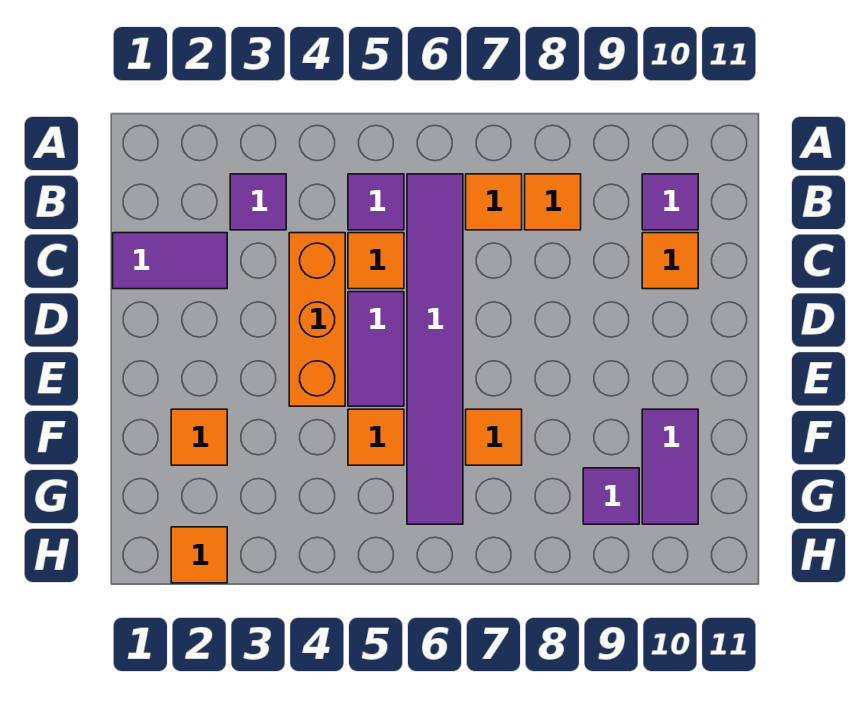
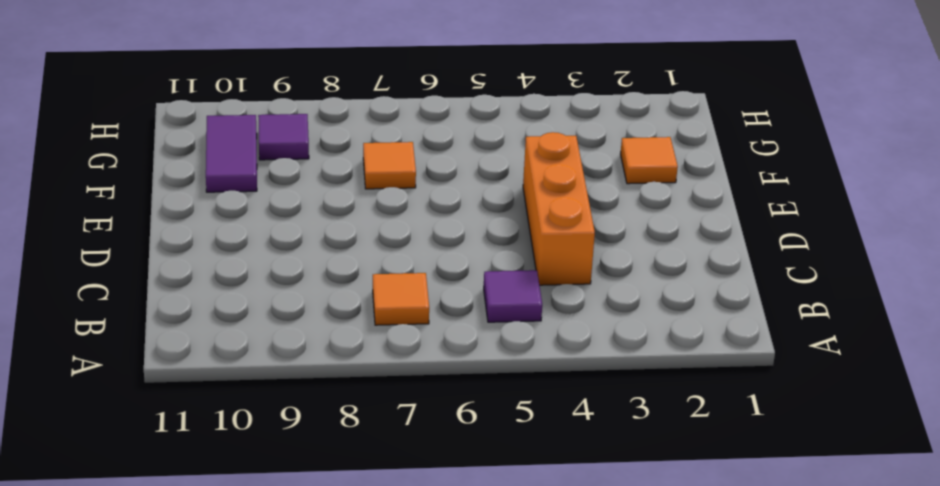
none -> purple 1x1 tile [230,174,286,230]
none -> purple 1x6 tile [407,174,463,524]
none -> orange 1x1 tile [525,174,581,230]

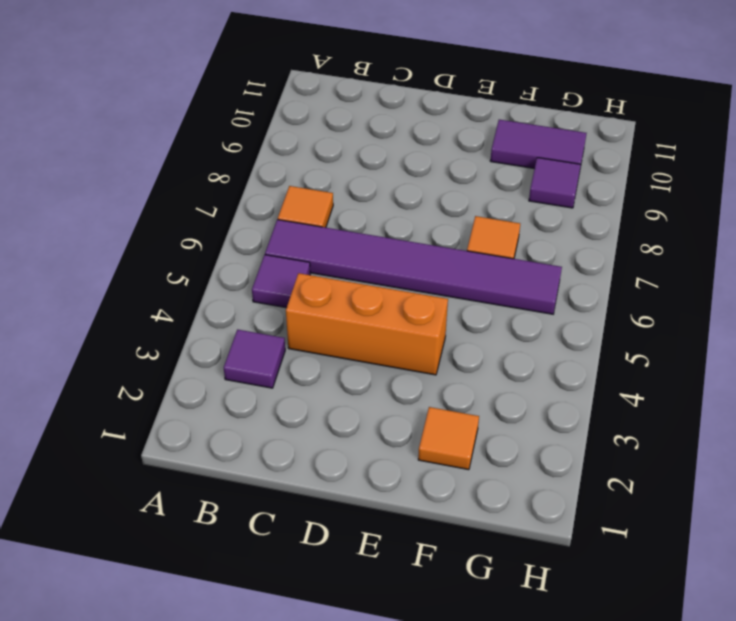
none -> orange 1x1 tile [525,174,581,230]
none -> purple 1x1 tile [642,174,698,230]
none -> purple 1x2 tile [113,233,227,289]

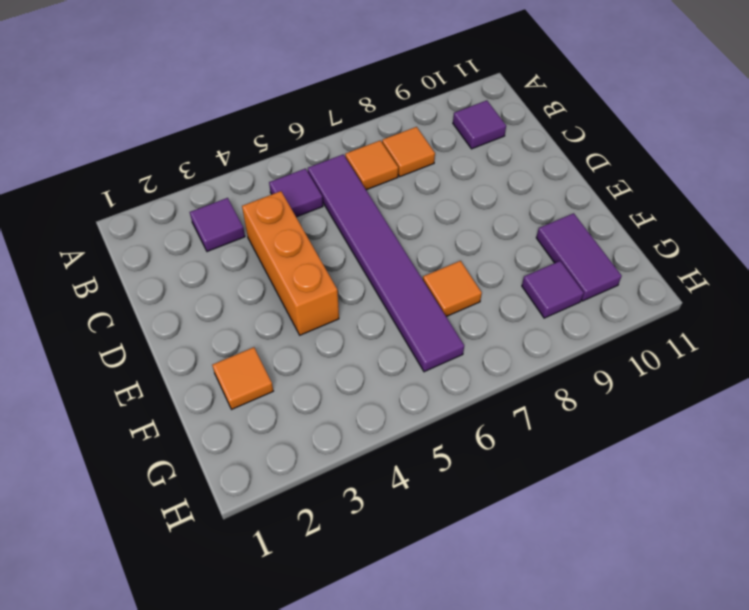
none -> purple 1x2 tile [113,233,227,289]
none -> orange 1x1 tile [348,233,404,289]
none -> orange 1x1 tile [642,233,698,289]

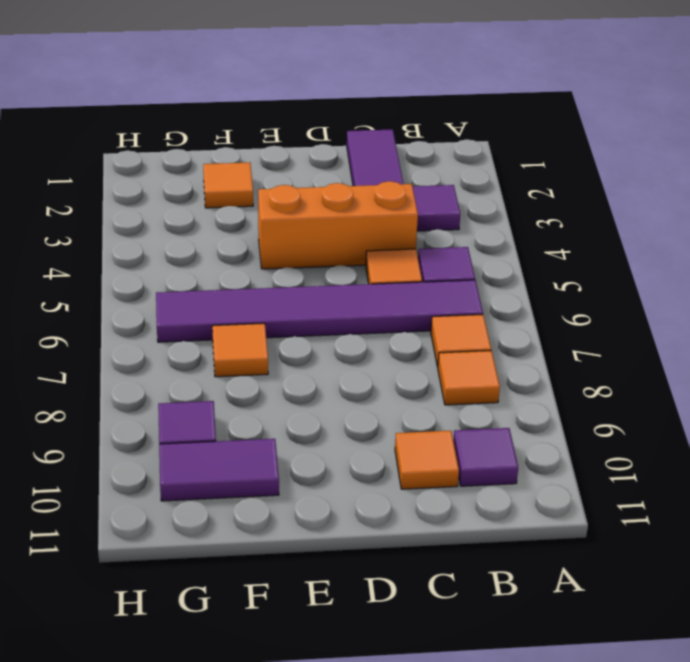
none -> purple 1x2 tile [348,292,404,406]
none -> orange 1x1 tile [348,409,404,465]
none -> orange 1x1 tile [171,527,227,583]

